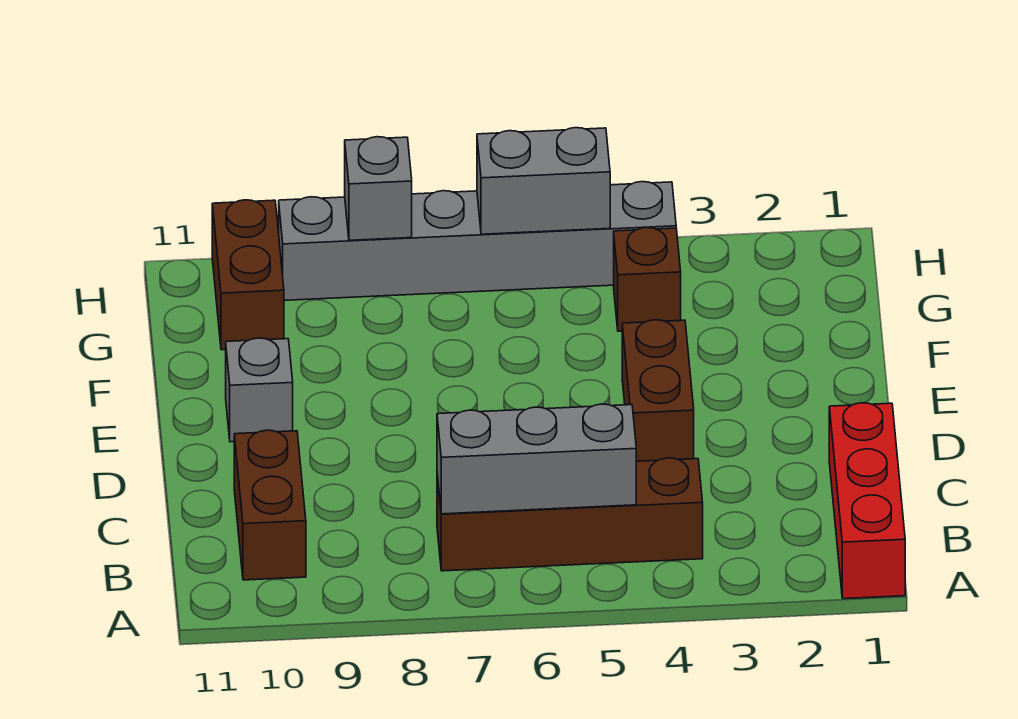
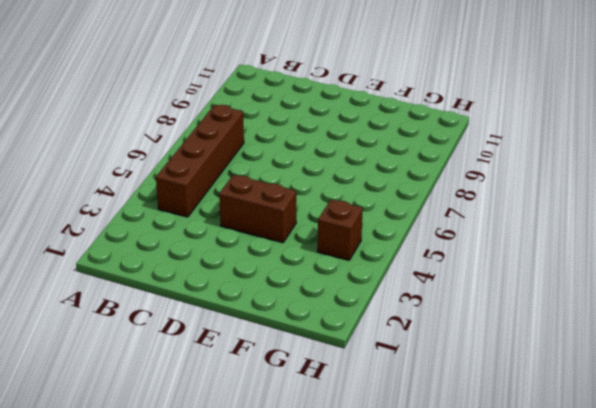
none -> red 1x3 brick [829,403,905,599]
none -> brown 1x2 brick [234,430,306,580]

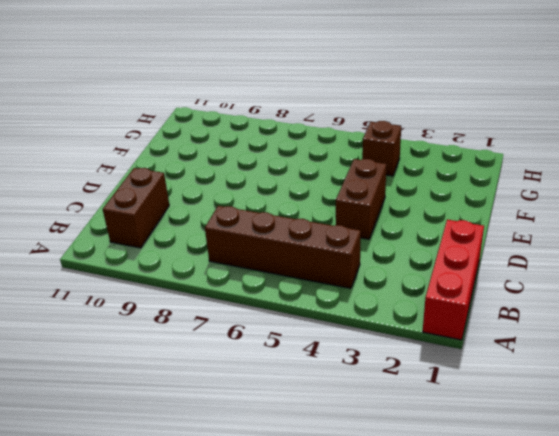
none -> grey 1x1 brick [226,338,293,442]
none -> brown 1x2 brick [212,200,284,350]

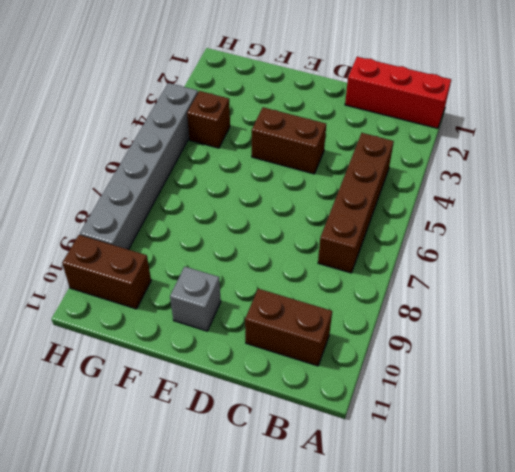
none -> grey 1x3 brick [437,404,636,514]
none -> grey 1x2 brick [477,128,610,234]

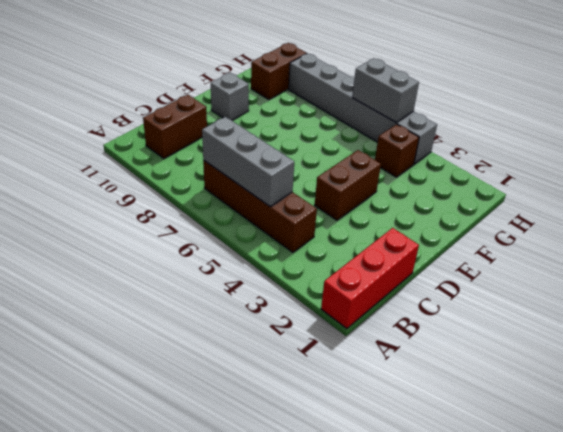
none -> grey 1x1 brick [345,137,412,240]

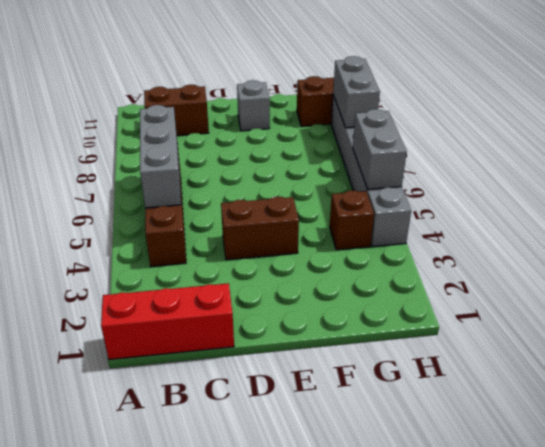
grey 1x2 brick [333,56,380,128] -> grey 1x1 brick [345,137,412,240]

